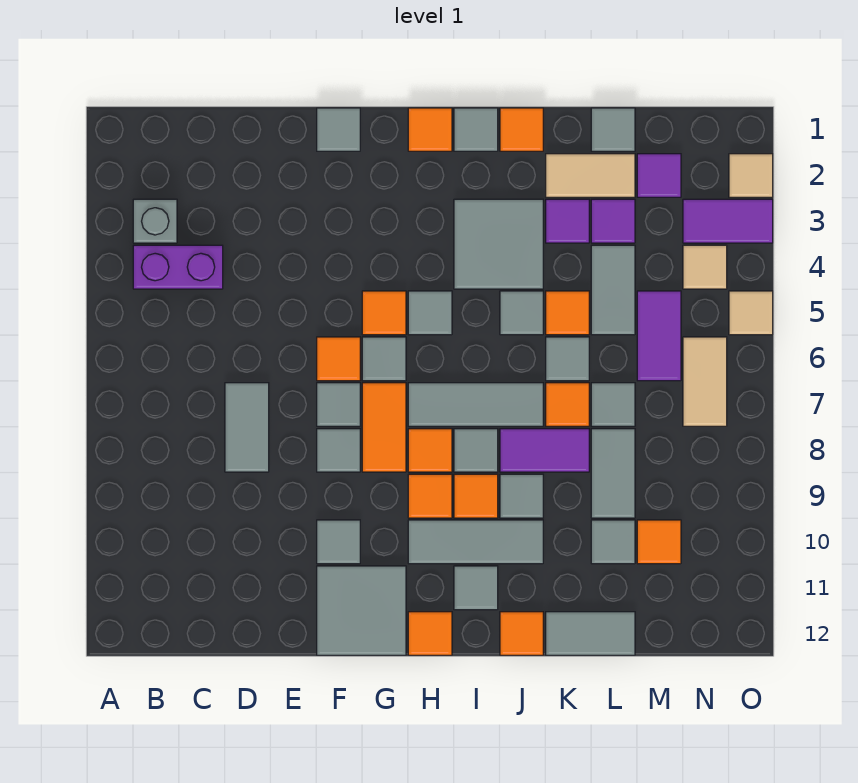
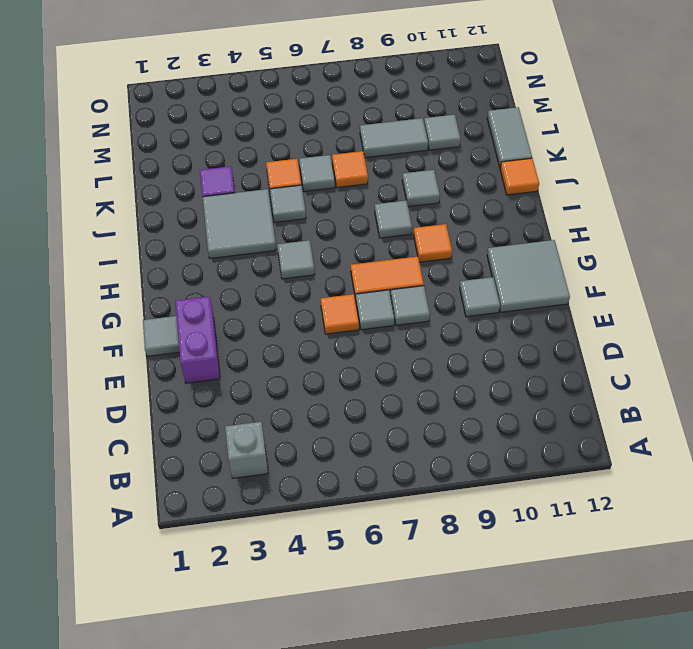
purple 1x2 brick [175,297,220,383] -> purple 1x2 brick moved to [133,245,223,289]
none -> grey 1x2 tile [225,383,269,472]
none -> orange 1x1 tile [362,291,406,335]
none -> grey 1x1 tile [362,337,406,381]
none -> orange 1x1 tile [408,108,452,151]

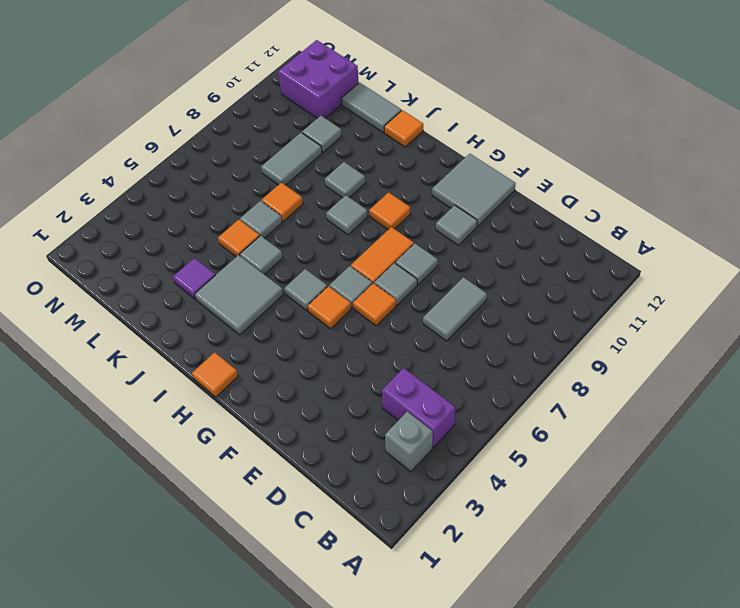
purple 2x2 brick [278,40,359,118] -> none
none -> grey 1x1 tile [317,108,360,151]
none -> grey 1x3 tile [408,383,543,426]
none -> orange 1x1 tile [408,429,452,472]
none -> grey 1x3 tile [408,520,543,564]

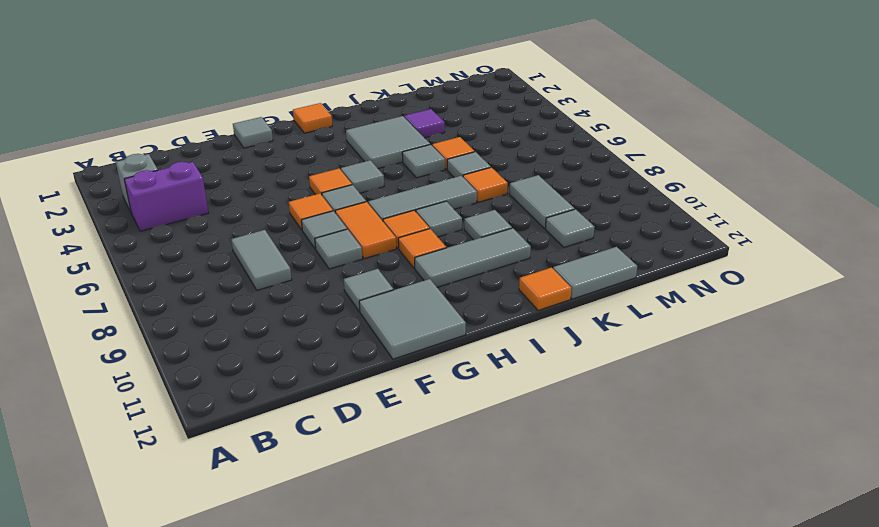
none -> orange 1x1 tile [408,612,452,655]
none -> grey 1x1 tile [454,108,498,151]
none -> orange 1x1 tile [454,474,498,518]
none -> grey 1x1 tile [454,566,498,610]

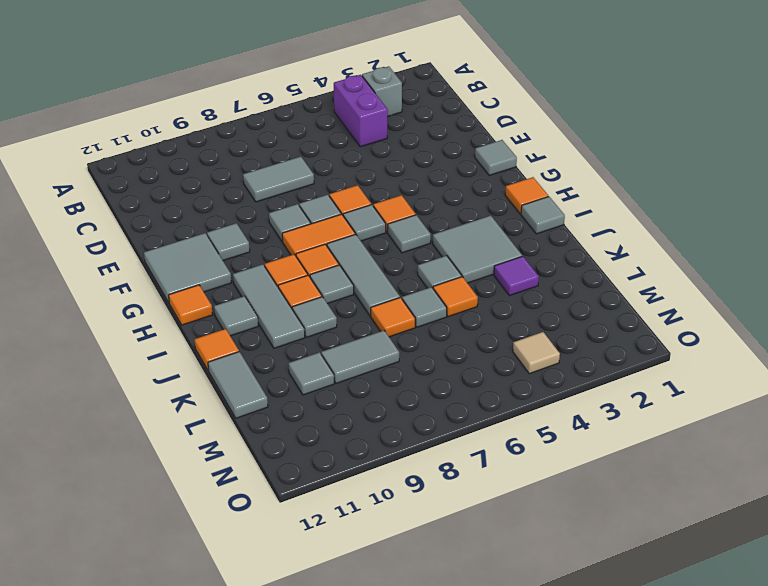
none -> orange 1x1 tile [500,108,543,151]
none -> purple 1x2 tile [500,429,589,472]
none -> tan 1x2 tile [546,154,635,197]
none -> grey 1x1 tile [591,108,635,151]

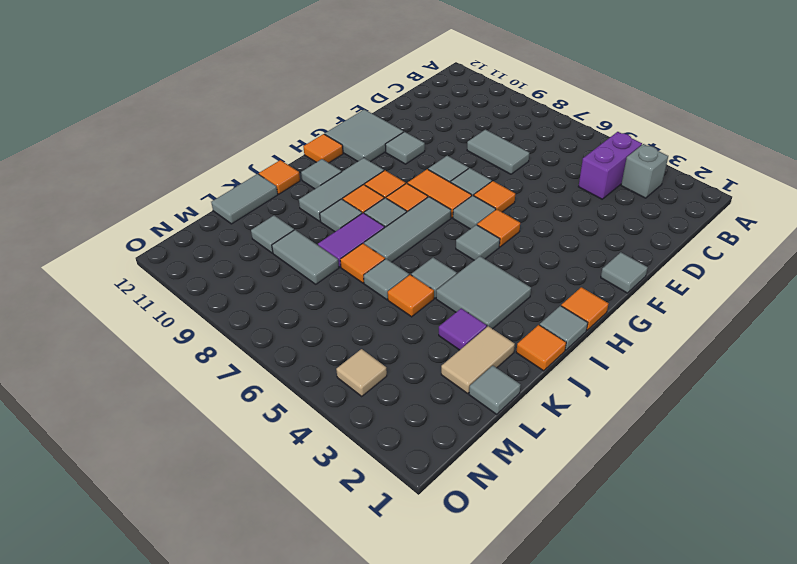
none -> purple 1x1 tile [591,199,635,243]
none -> grey 1x2 tile [591,245,635,335]
none -> grey 1x1 tile [591,383,635,426]
none -> purple 1x1 tile [637,154,681,197]

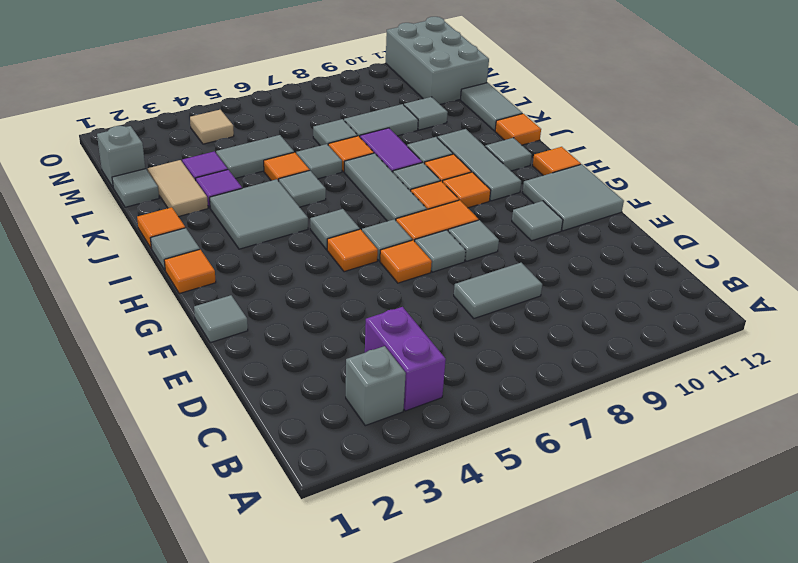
grey 1x1 brick [97,126,145,187] -> none
grey 2x3 brick [386,17,489,104] -> none
none -> purple 1x1 tile [637,154,681,197]
none -> purple 1x2 tile [637,291,681,381]
none -> orange 1x1 tile [637,520,681,564]
none -> purple 1x2 tile [683,199,773,243]

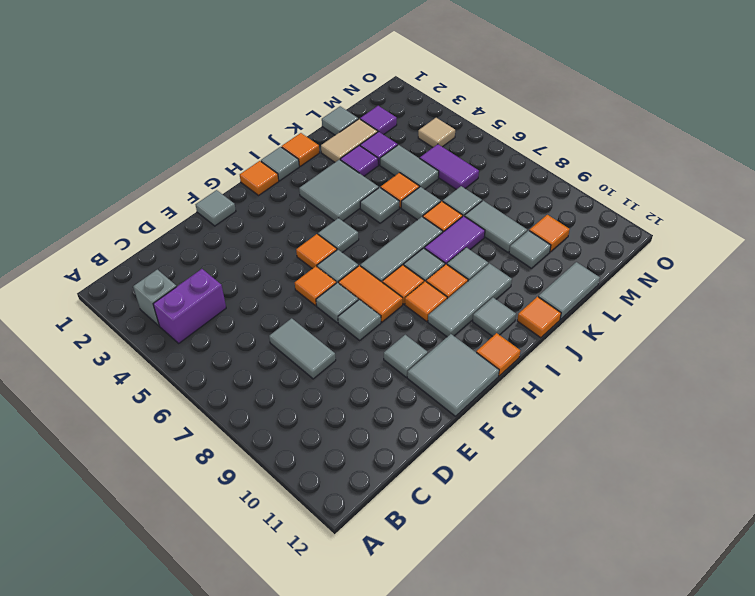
none -> purple 1x2 tile [683,199,773,243]
none -> tan 1x2 tile [683,337,727,426]
none -> tan 1x1 tile [729,154,773,197]
none -> tan 1x1 tile [729,291,773,335]

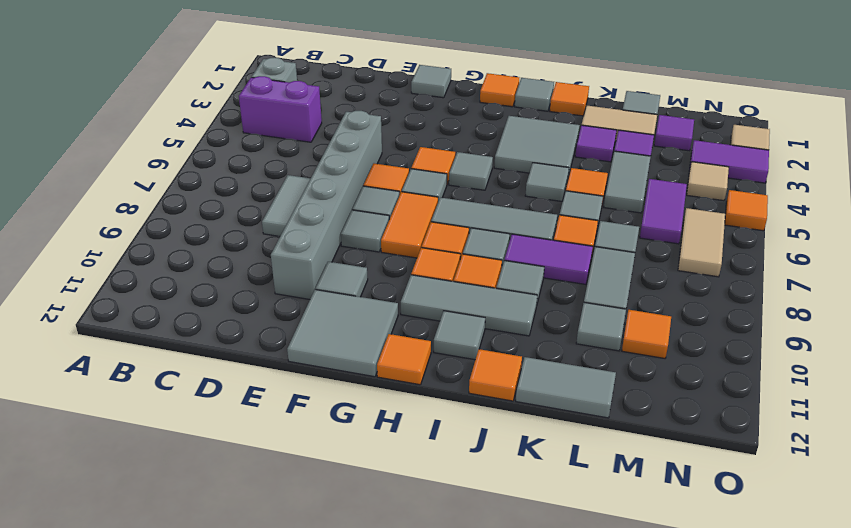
grey 1x6 brick [271,110,382,299] -> none
orange 1x1 tile [725,190,768,231] -> tan 1x1 tile [729,291,773,335]

